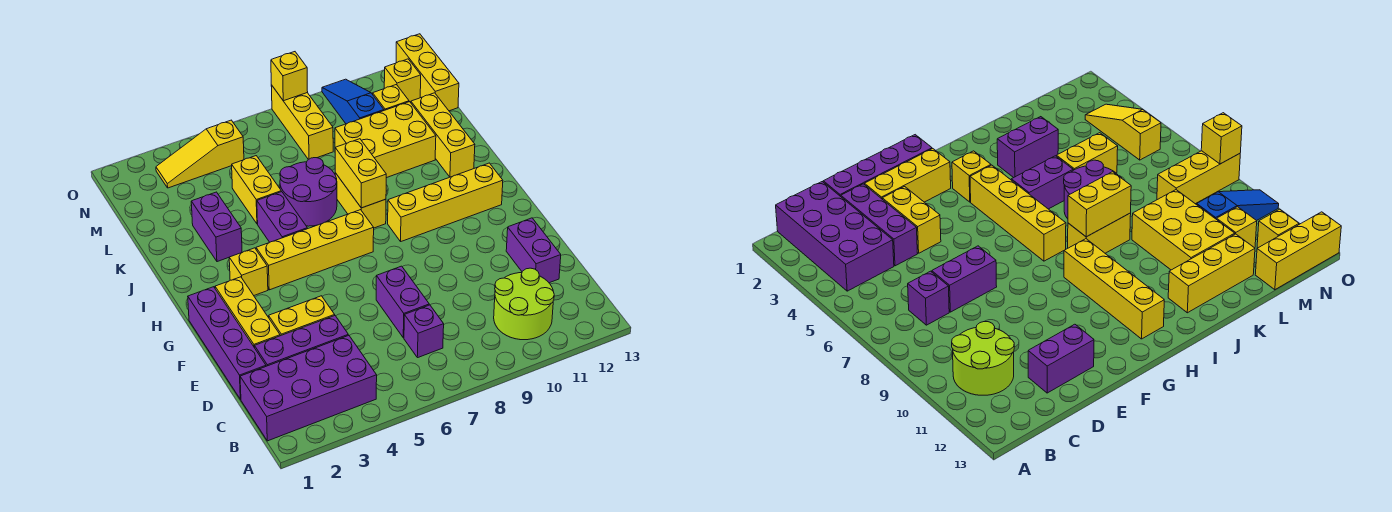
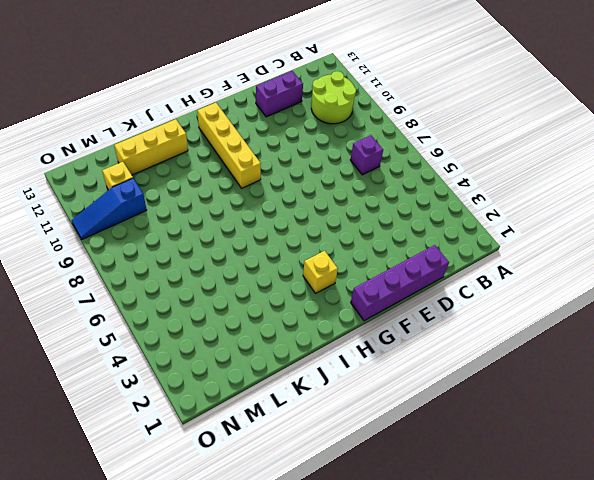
none -> purple 2x4 brick [240,335,377,441]
none -> purple 1x3 brick [255,316,348,366]
none -> purple 1x2 brick [376,266,429,338]

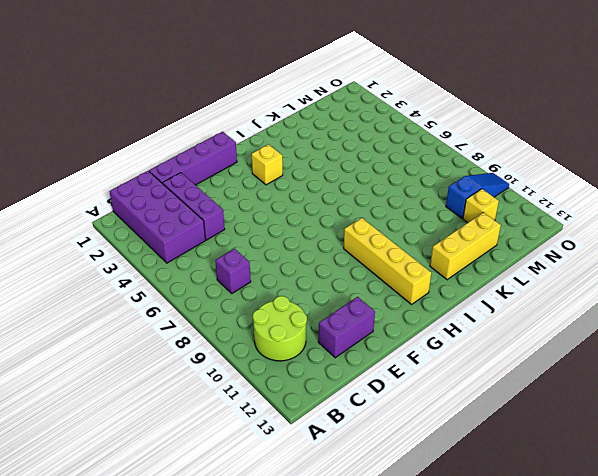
none -> purple 1x2 brick [376,266,429,338]
none -> yellow 1x3 brick [215,277,280,348]
none -> yellow 1x2 brick [269,296,335,336]

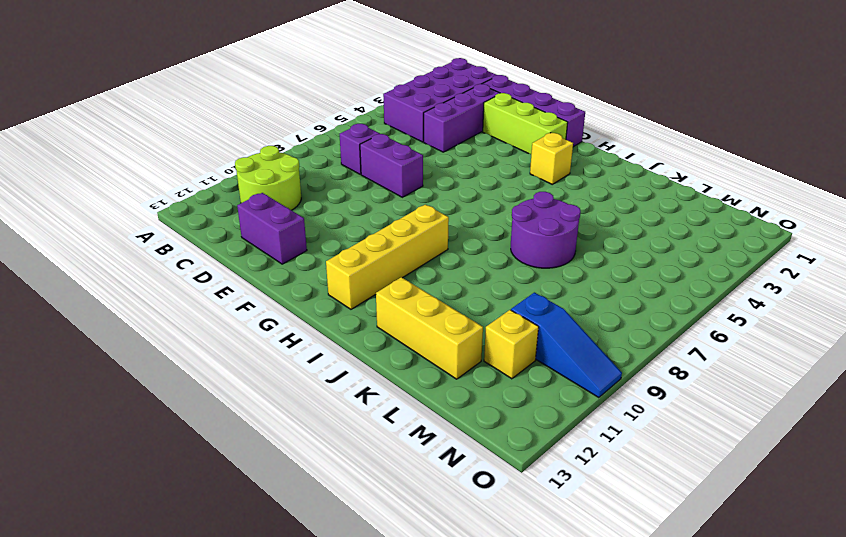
lime 1x3 brick [483,93,568,154] -> yellow 1x3 brick [215,277,280,348]
none -> yellow 1x2 brick [269,296,335,336]
none -> yellow 1x4 brick [256,210,374,290]
none -> purple 1x2 brick [257,192,307,242]

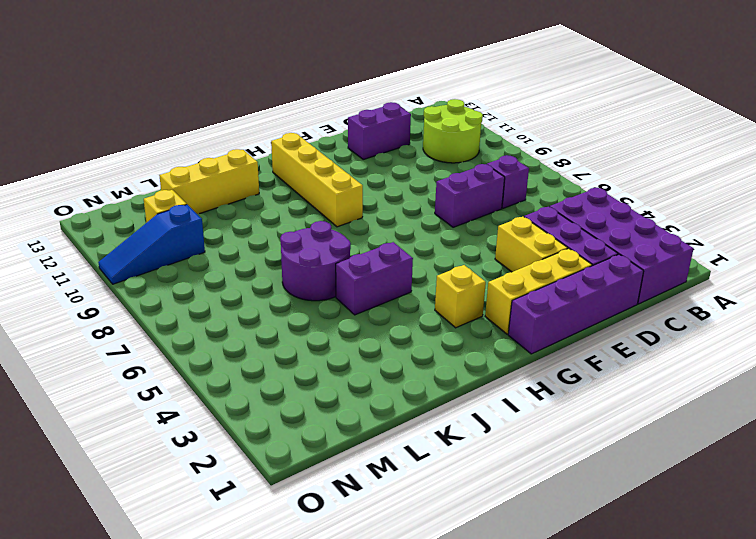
none -> yellow 1x4 brick [256,210,374,290]
none -> yellow 1x2 brick [335,173,386,228]
none -> purple 1x2 brick [191,192,242,262]

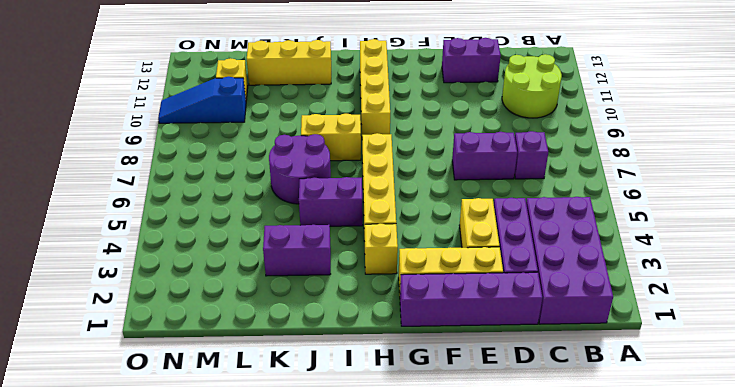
none -> yellow 1x2 brick [232,156,281,224]
none -> yellow 2x3 brick [335,102,436,178]
none -> yellow 1x3 brick [271,85,333,160]

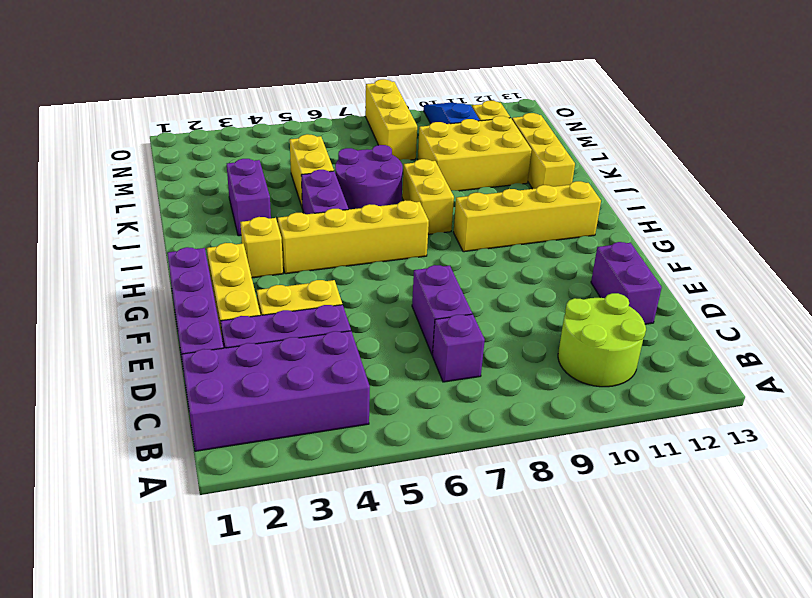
none -> yellow 1x3 brick [396,34,459,111]
none -> yellow 1x3 slope [156,120,244,188]
none -> yellow 1x1 brick [384,59,421,103]

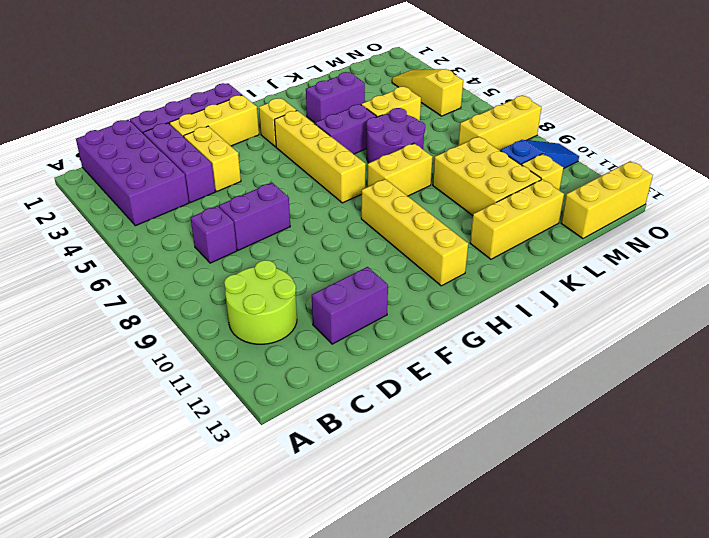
none -> yellow 1x1 brick [384,59,421,103]
none -> yellow 1x2 brick [335,139,386,208]
none -> yellow 1x1 brick [271,52,308,101]

